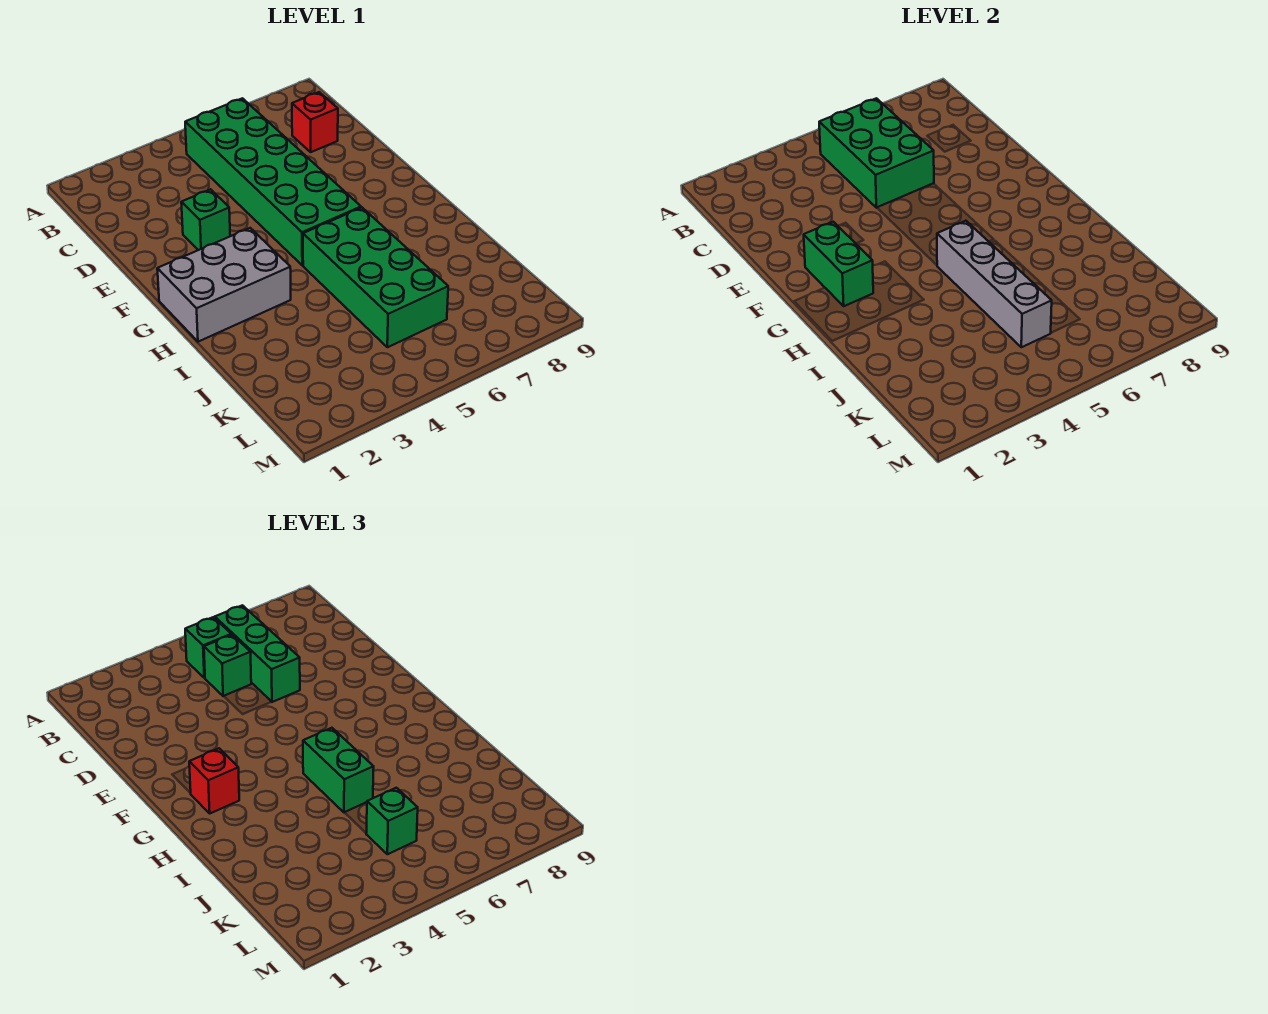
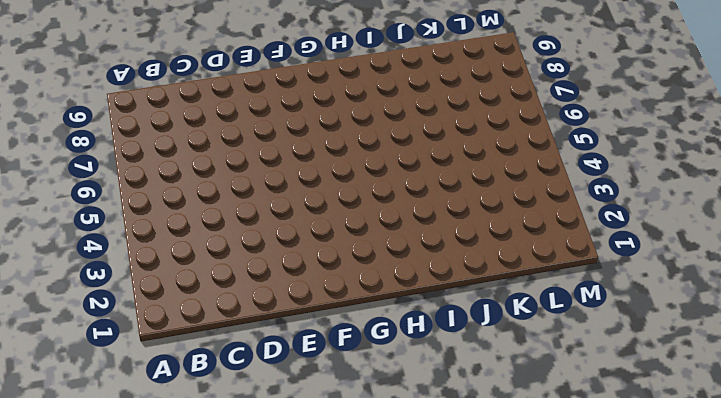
none -> green 2x6 brick [185,98,361,265]
none -> red 1x1 brick [292,92,338,152]
none -> green 1x1 brick [181,189,230,250]

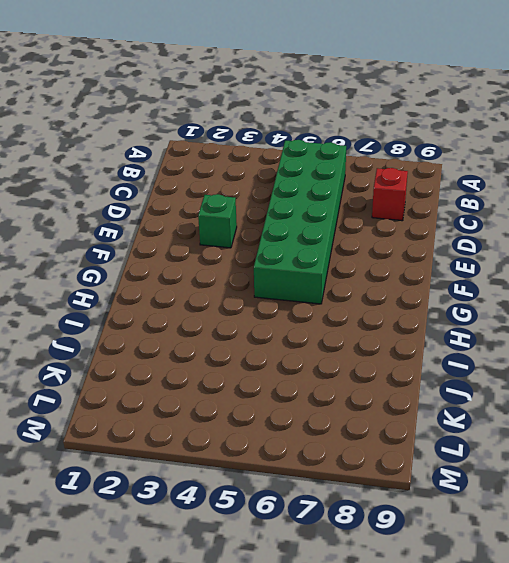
none -> grey 2x3 brick [157,228,291,342]
none -> green 2x4 brick [303,208,448,347]
none -> green 2x3 brick [819,98,934,208]

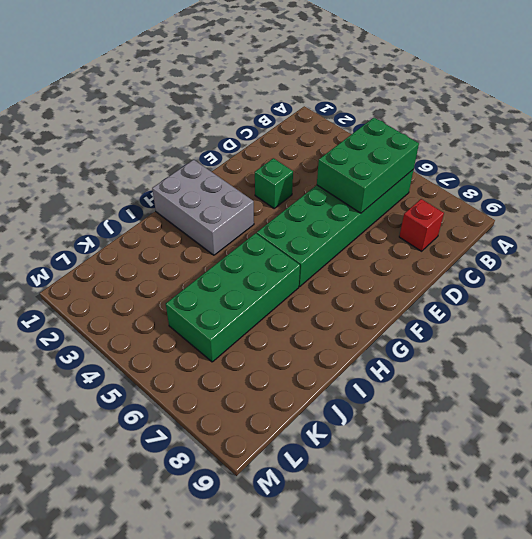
none -> green 1x2 brick [804,222,873,306]
none -> grey 1x4 brick [937,221,1052,347]
none -> green 1x1 brick [185,617,231,678]

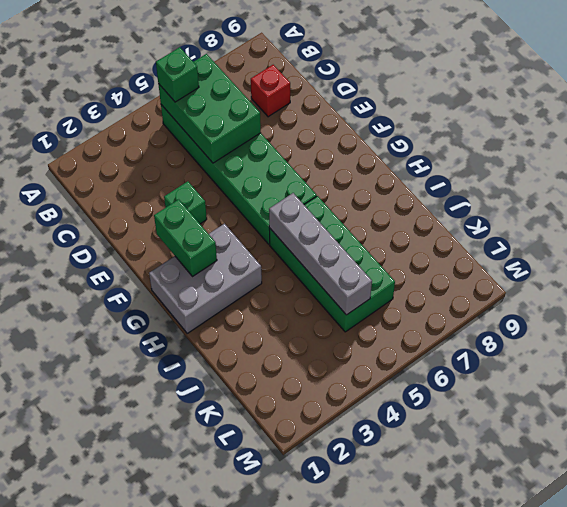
none -> green 1x3 brick [215,605,300,702]
none -> green 1x1 brick [204,635,251,696]
none -> red 1x1 brick [189,748,239,813]

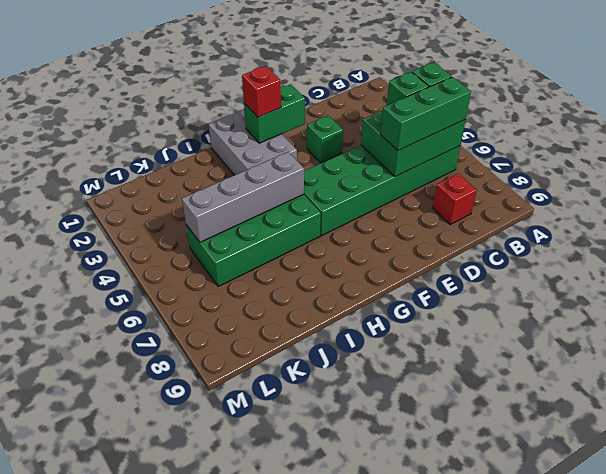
none -> green 1x2 brick [303,728,374,813]
none -> green 1x1 brick [366,788,418,854]

